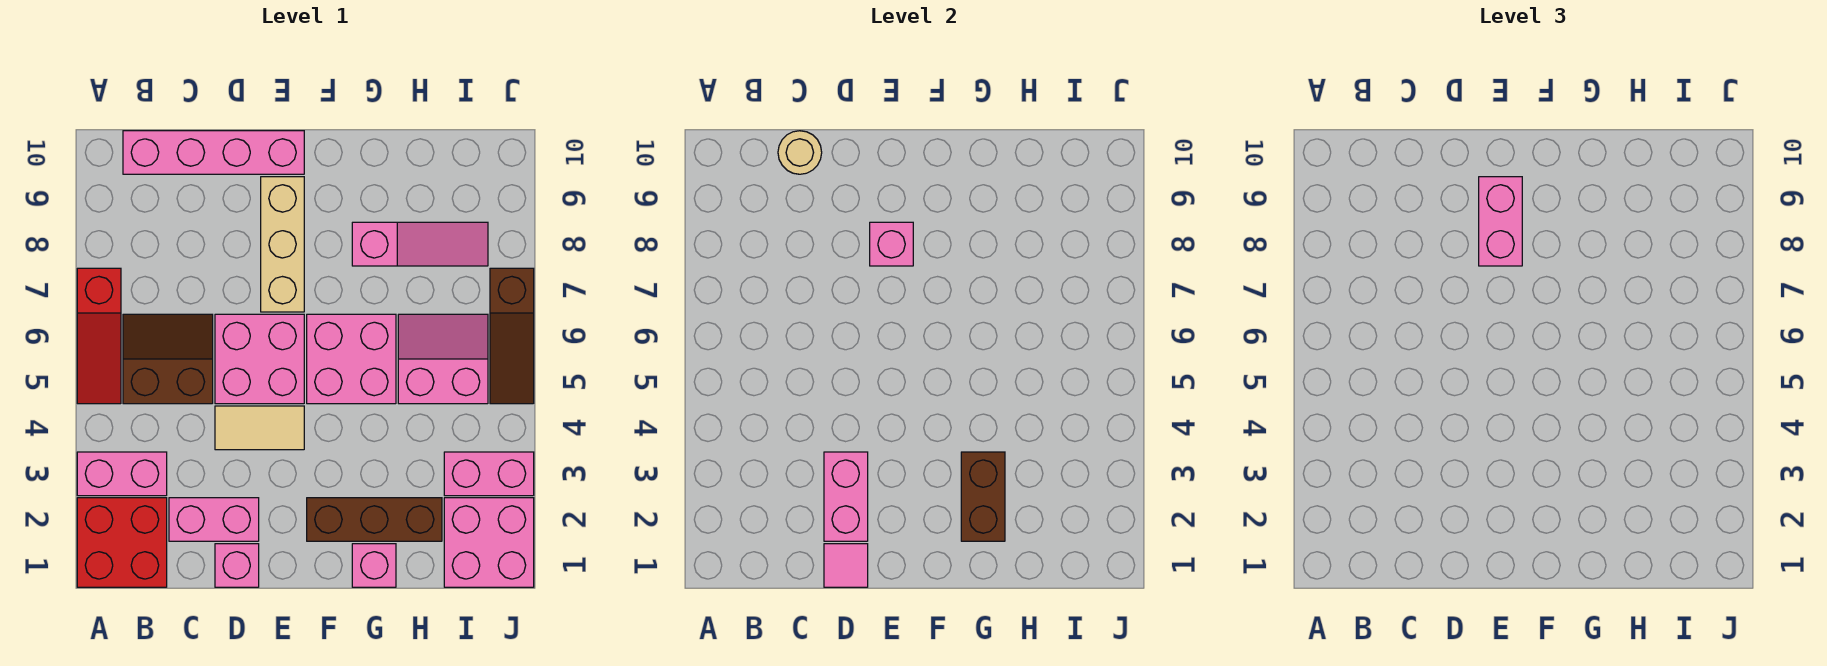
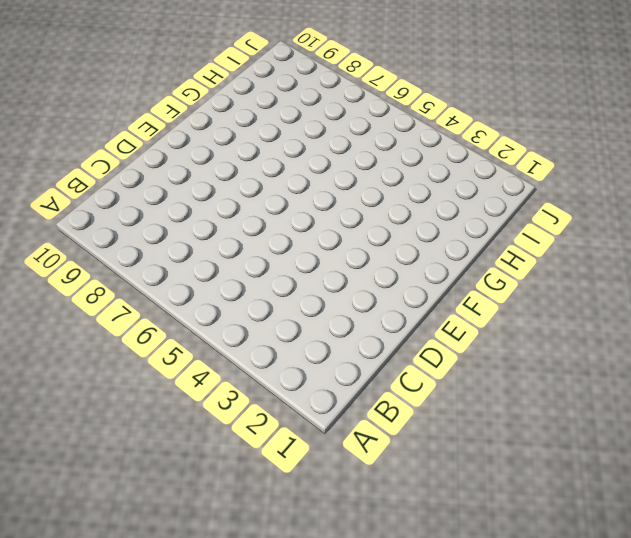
none -> red 2x2 brick [77,498,167,587]
none -> pink 1x2 brick [77,452,167,496]
none -> red 1x3 slope [77,268,121,404]

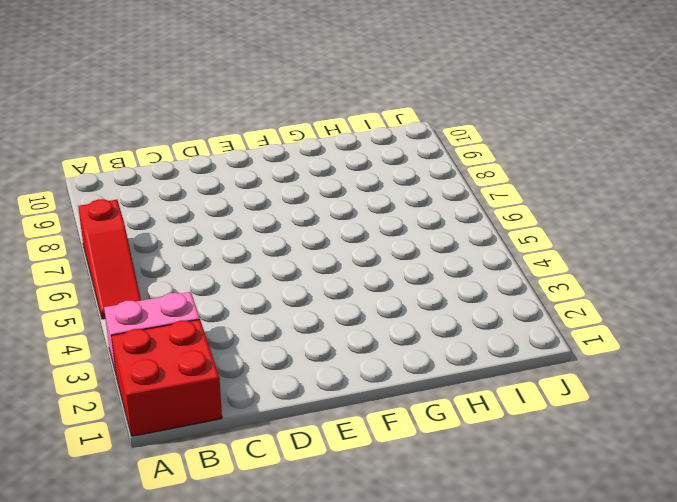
none -> brown 2x2 slope [123,314,213,404]
none -> pink 1x4 brick [123,131,304,174]
none -> pink 1x2 brick [169,498,259,541]

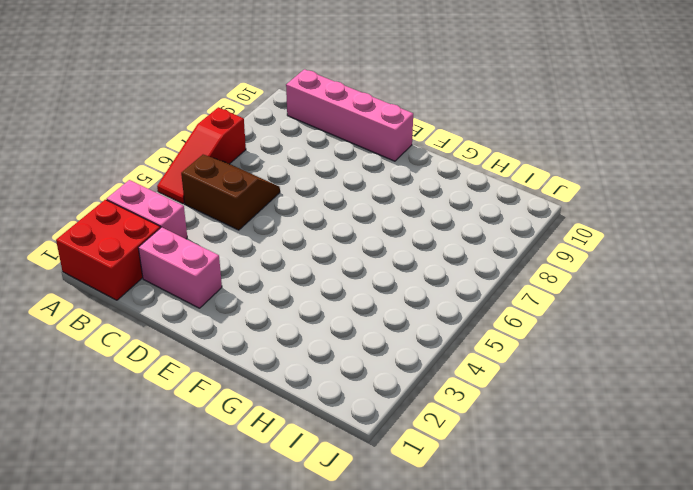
none -> pink 1x1 brick [215,544,259,587]
none -> tan 1x2 tile [215,406,304,450]
none -> pink 2x2 brick [215,314,304,404]

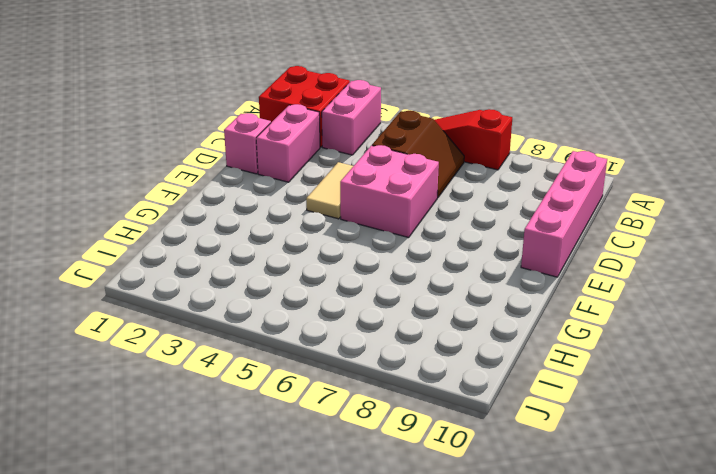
none -> tan 1x3 brick [261,177,304,312]
none -> brown 1x3 brick [307,498,442,541]
none -> pink 2x2 brick [307,314,396,404]

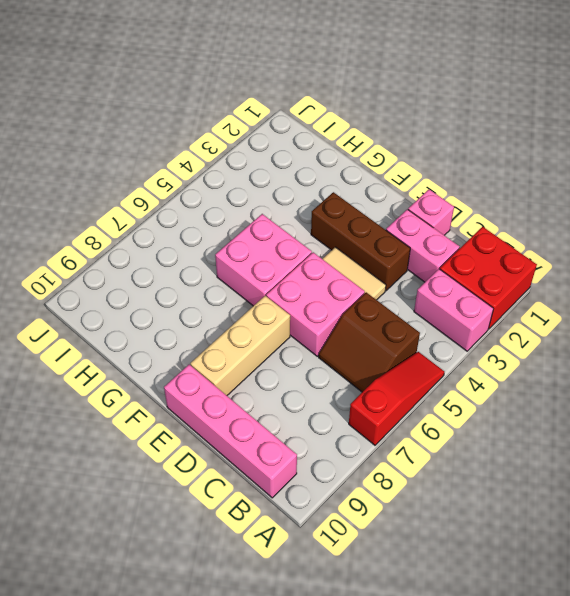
brown 1x3 brick [311,192,410,291] -> brown 1x3 brick moved to [307,498,442,541]
none -> pink 1x1 brick [352,544,396,587]
none -> pink 1x3 slope [352,222,488,266]
none -> pink 2x2 slope [398,314,488,404]

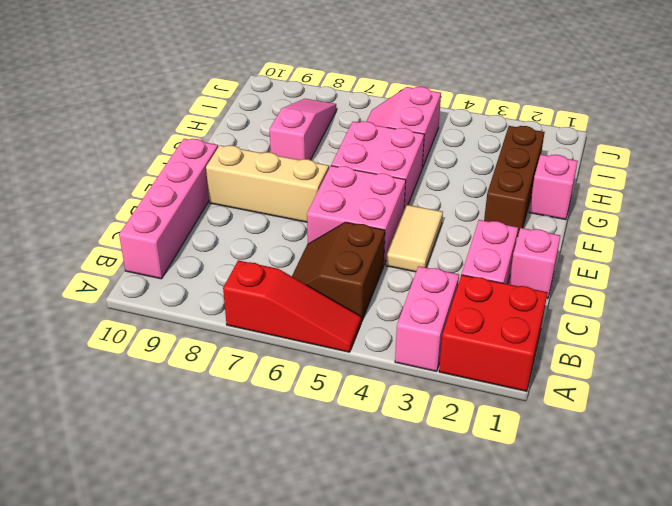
none -> pink 2x2 brick [444,498,534,587]
none -> pink 1x2 brick [444,452,534,496]
none -> brown 1x3 slope [490,268,534,404]

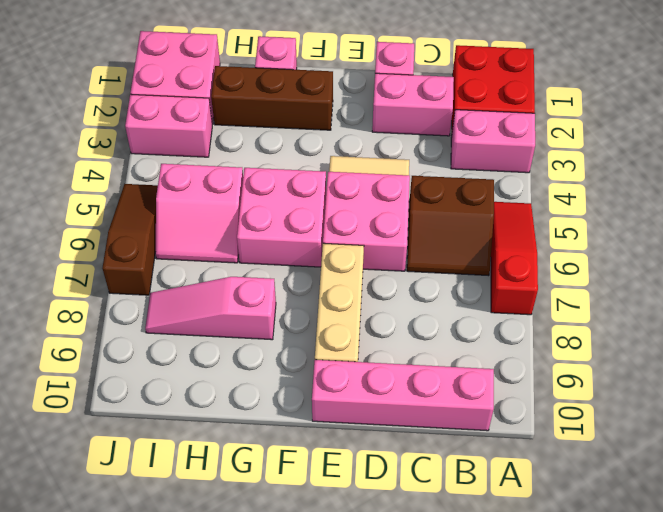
none -> tan 1x1 round brick [778,131,822,174]
none -> pink 1x1 tile [824,544,868,587]
none -> pink 1x2 brick [824,452,868,541]

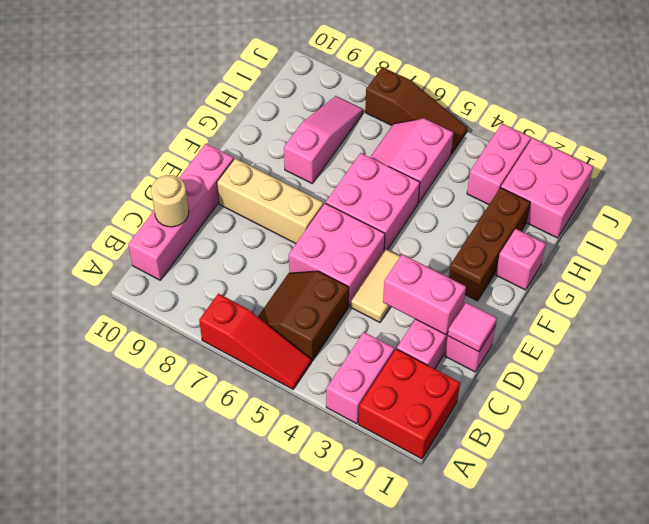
none -> pink 1x1 brick [870,222,913,266]
none -> brown 1x2 brick [961,452,1005,541]
none -> pink 1x2 brick [1479,177,1522,266]

